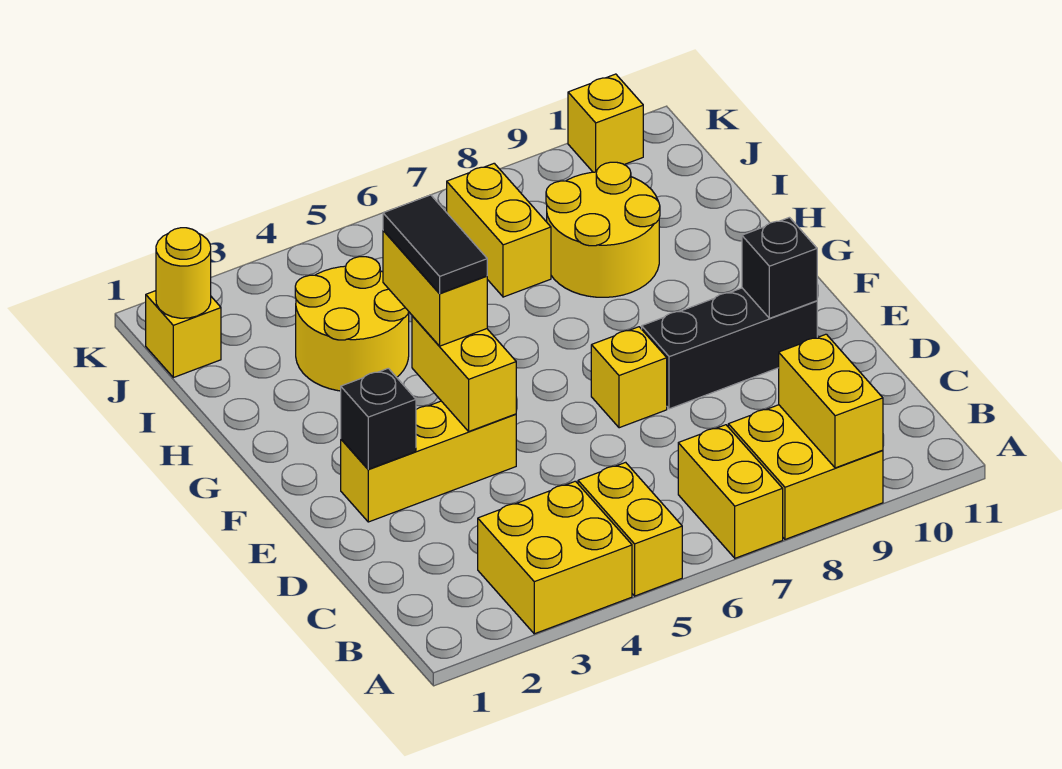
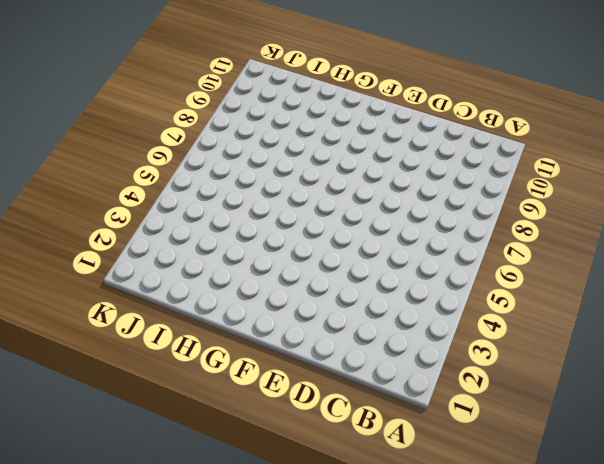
none -> yellow 2x2 brick [478,481,632,634]
none -> yellow 1x2 brick [578,462,682,596]
none -> yellow 1x2 brick [678,425,783,558]

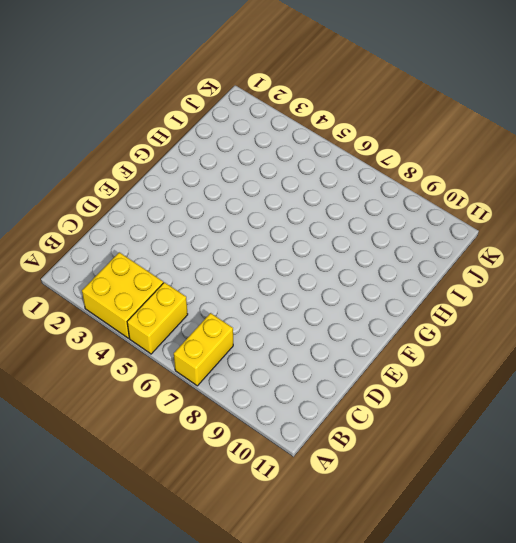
none -> yellow 2x2 brick [728,405,883,539]
none -> yellow 1x3 brick [341,401,516,522]
none -> yellow 1x1 brick [591,327,667,428]

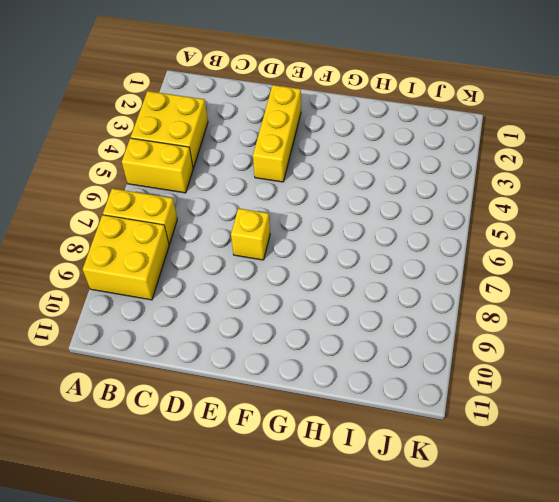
none -> black 1x3 brick [642,288,817,409]
none -> yellow 2x2 round brick [295,257,409,391]
none -> yellow 2x2 round brick [546,162,660,297]

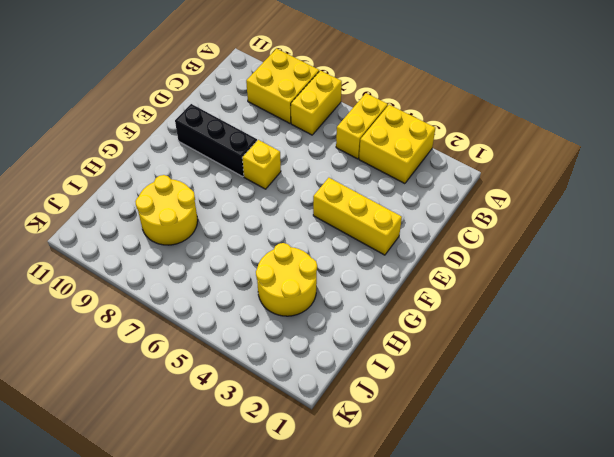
none -> yellow 1x2 brick [447,163,551,297]
none -> yellow 1x1 brick [146,291,221,378]
none -> yellow 1x1 brick [568,74,643,172]

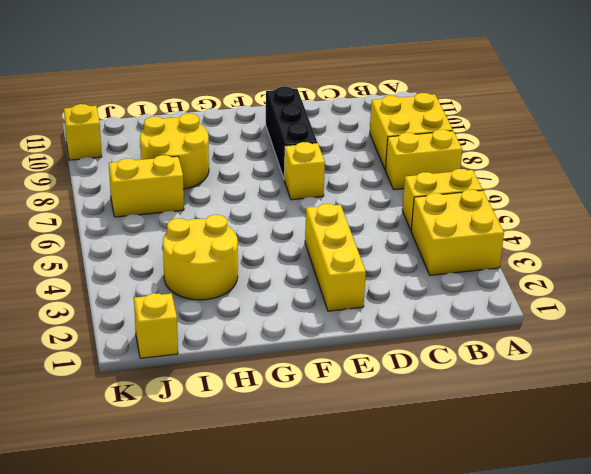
none -> yellow 1x2 brick [779,334,883,468]
none -> black 1x1 brick [341,368,416,469]
none -> yellow 1x2 brick [412,316,516,431]

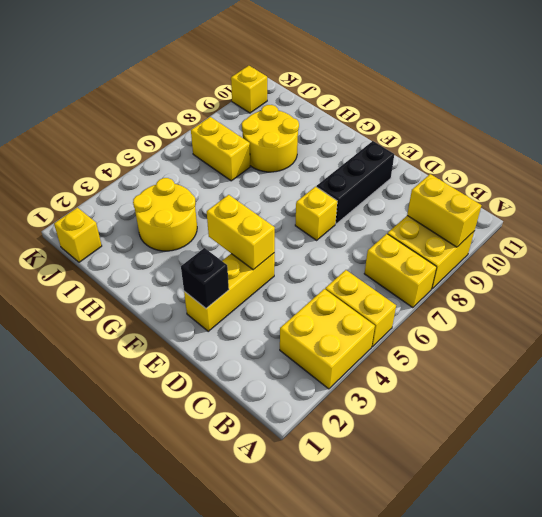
none -> black 1x1 brick [742,217,817,318]
none -> yellow 1x1 round brick [156,228,211,318]
none -> yellow 1x2 brick [383,230,487,346]

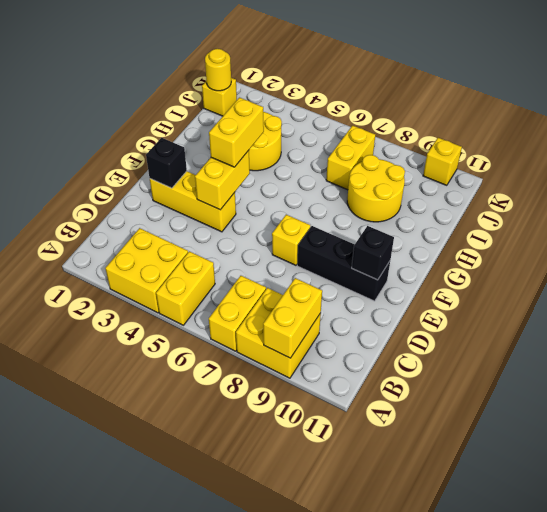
none -> black 1x2 tile [383,195,487,293]

